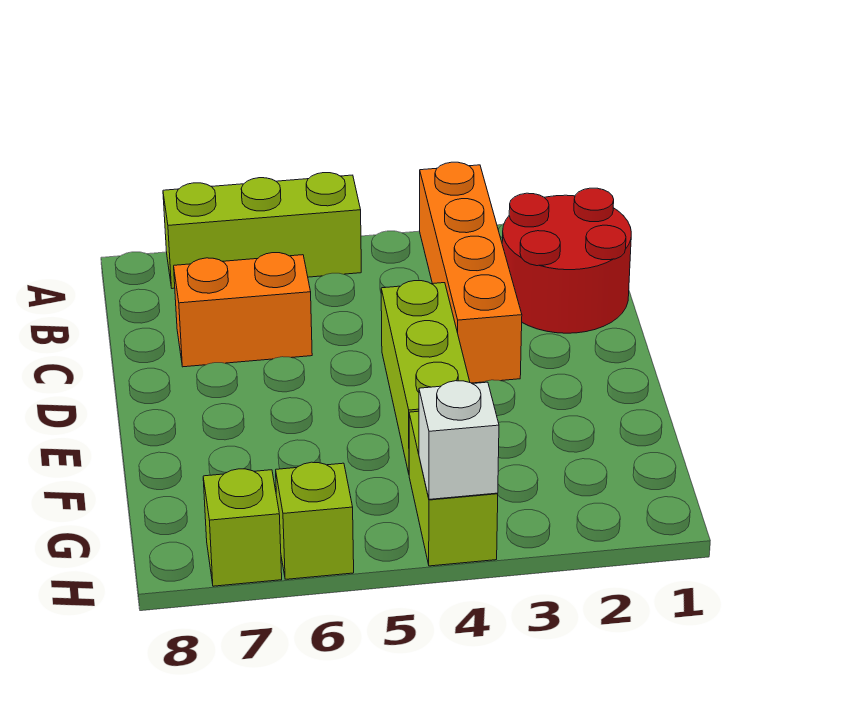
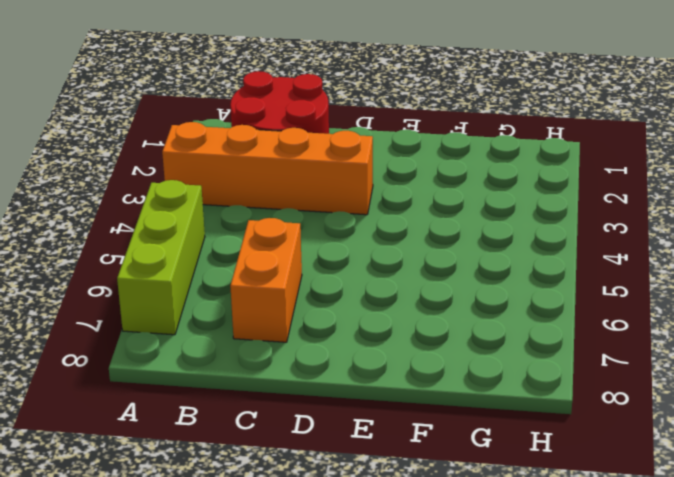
none -> lime 1x3 brick [381,281,470,473]
none -> lime 1x2 brick [409,411,498,566]

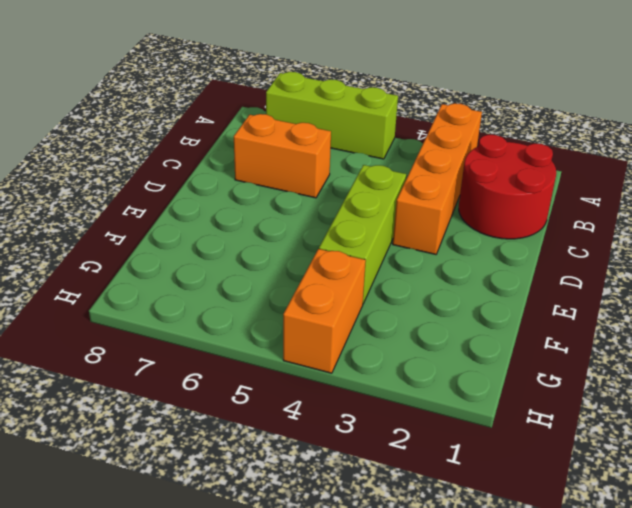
orange 1x2 brick [283,249,366,373] -> lime 1x2 brick [409,411,498,566]
none -> lime 1x1 brick [276,462,354,579]
none -> lime 1x1 brick [203,469,282,586]

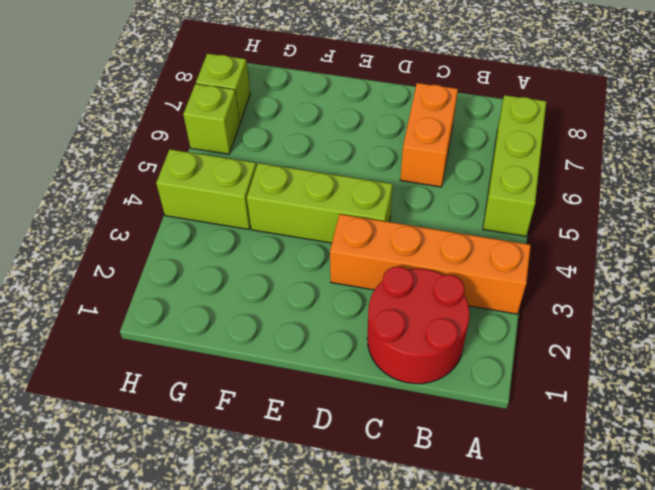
none -> white 1x1 brick [419,381,499,499]

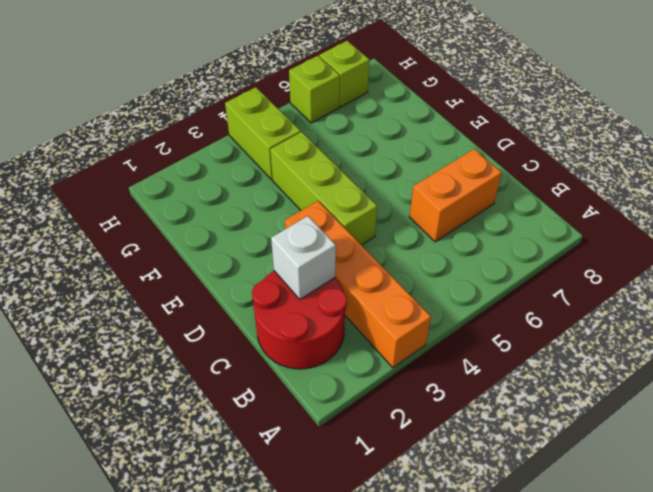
white 1x1 brick [271,216,336,299] -> white 1x1 brick moved to [419,381,499,499]
none -> lime 1x3 brick [163,173,361,289]

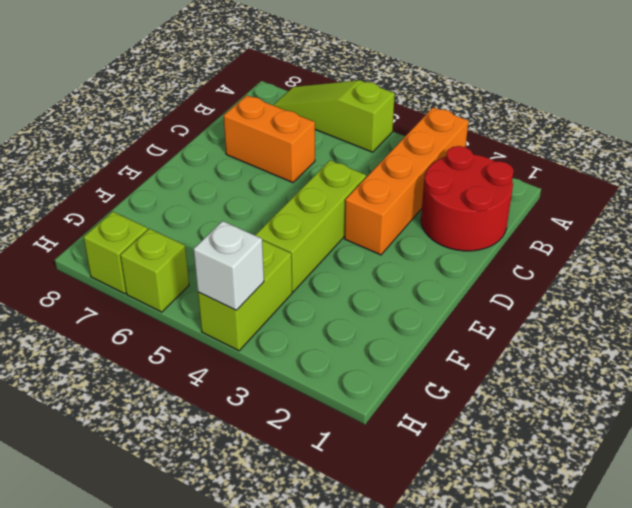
lime 1x3 slope [273,80,395,152] -> lime 1x3 brick [163,173,361,289]

